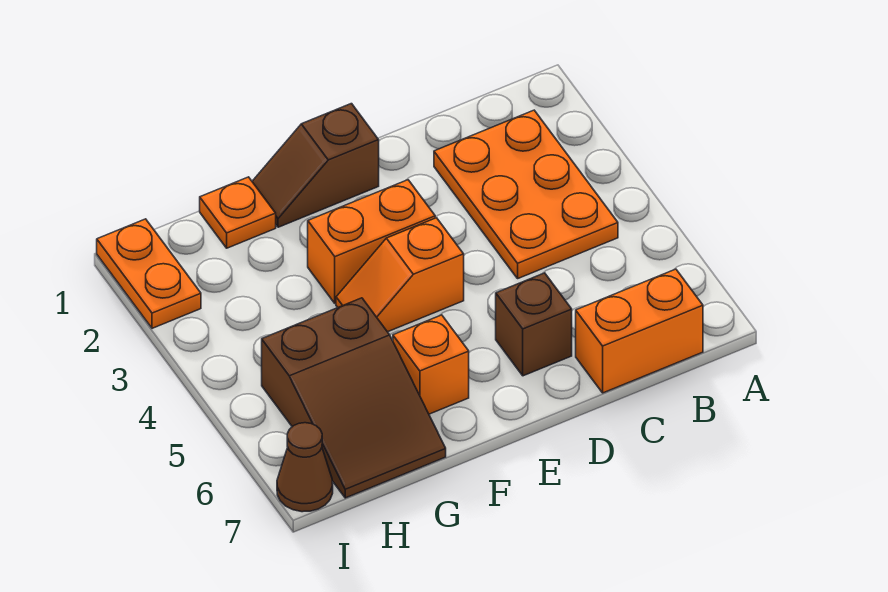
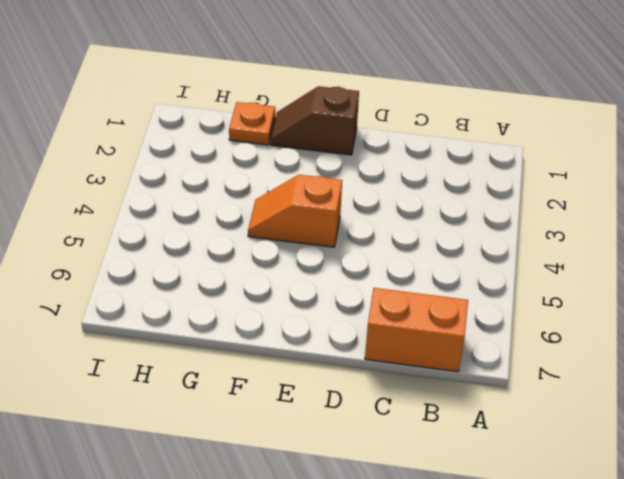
none -> orange 2x3 plate [434,110,618,278]
none -> brown 1x1 brick [496,273,572,376]

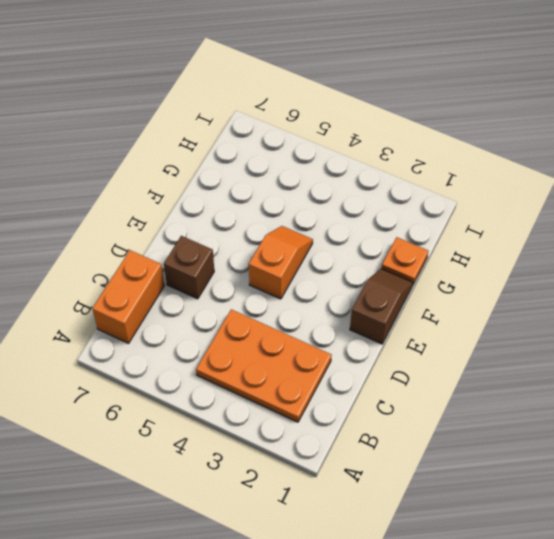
none -> orange 1x2 brick [308,180,435,303]
none -> orange 1x1 brick [393,315,469,414]

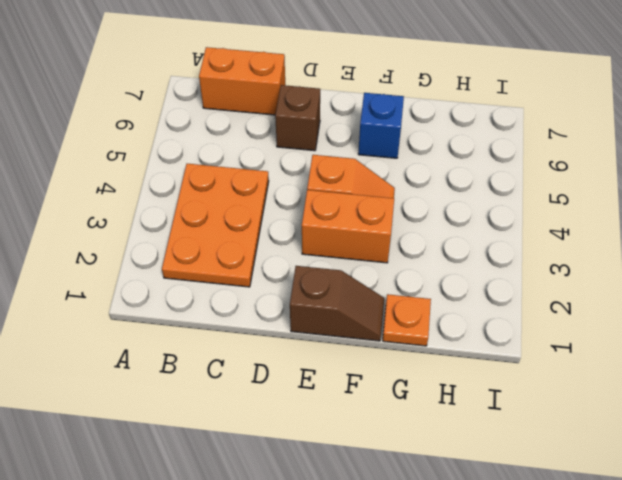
blue 1x1 brick [358,93,404,158] -> orange 1x1 brick [393,315,469,414]
none -> brown 2x3 slope [262,298,446,498]
none -> orange 1x2 plate [97,219,201,328]

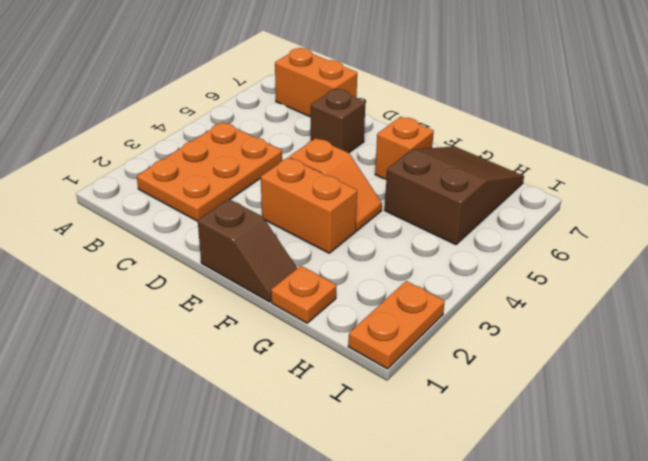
none -> brown 1x1 cone [277,423,333,512]

